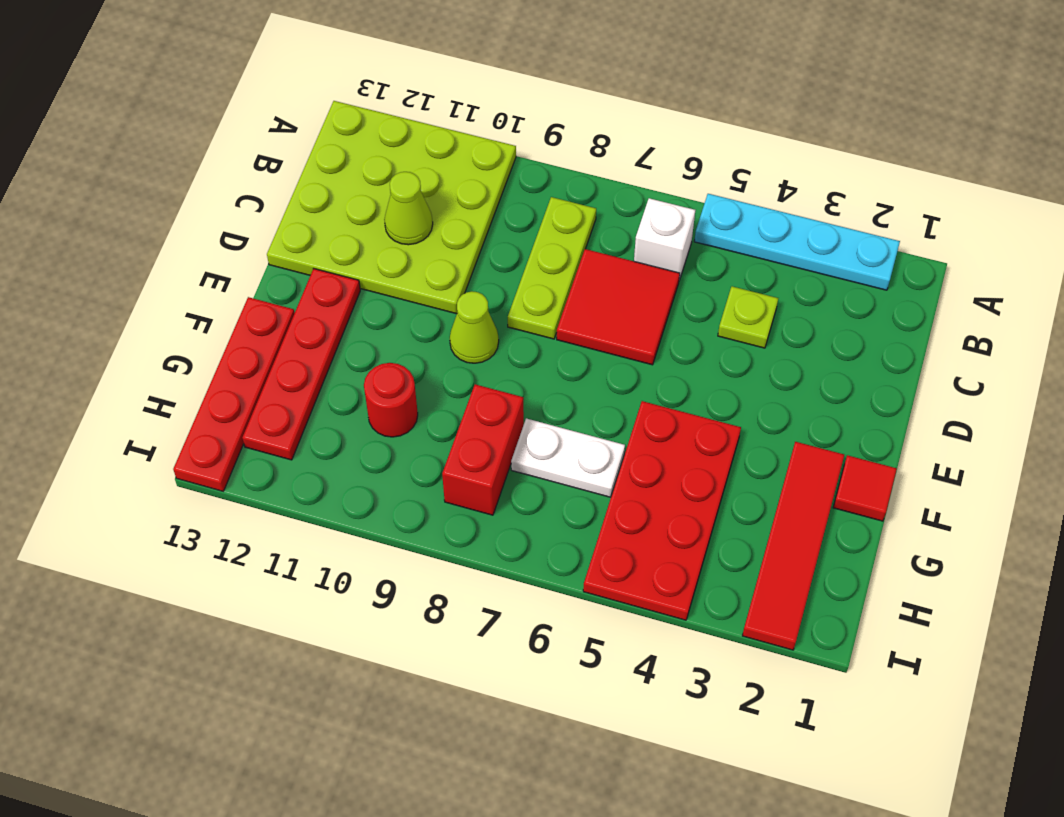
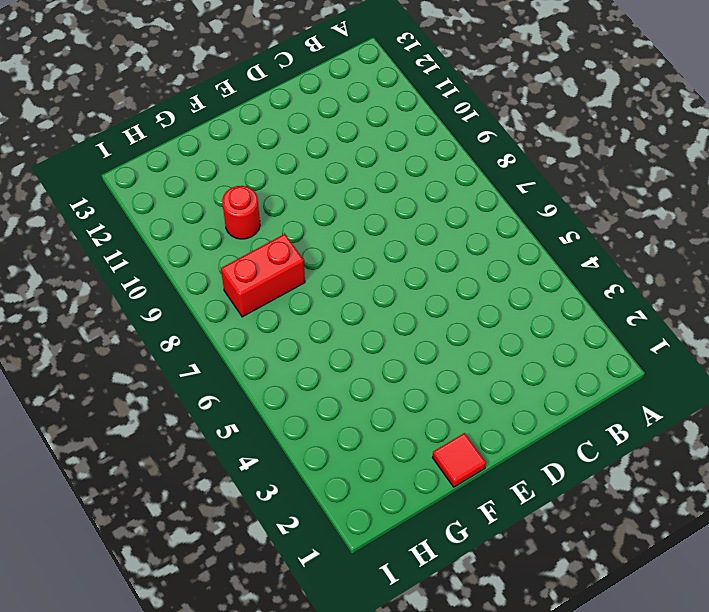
none -> cyan 1x4 plate [694,194,900,290]
none -> lime 4x4 plate [267,101,516,314]
none -> white 1x1 brick [634,198,695,280]

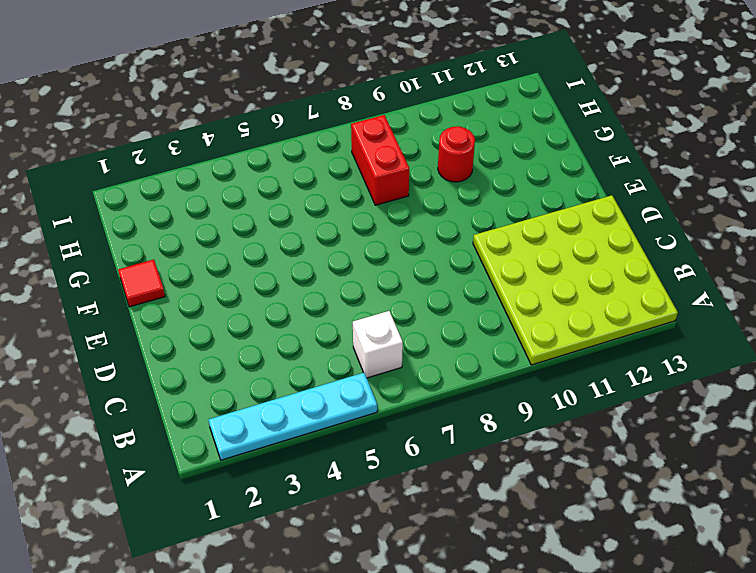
none -> lime 1x3 plate [508,197,596,339]
none -> lime 1x1 plate [718,286,778,348]
none -> red 2x2 tile [557,249,680,365]

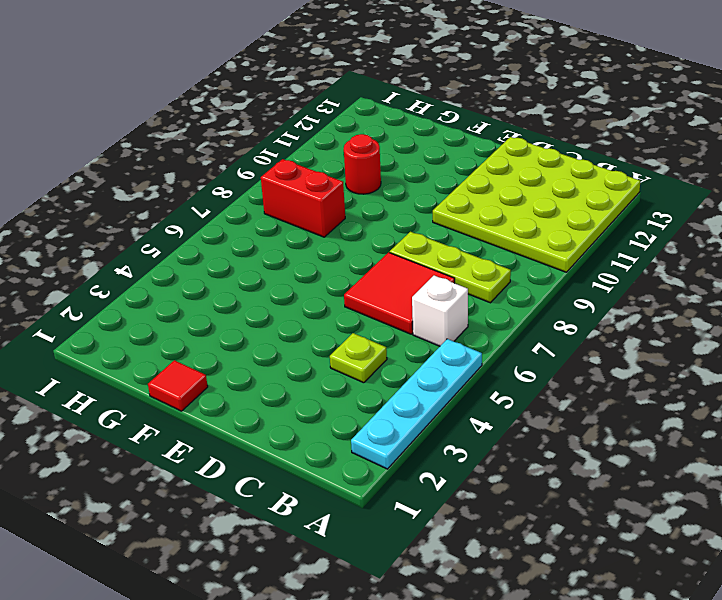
none -> lime 1x1 cone [450,291,499,363]
none -> red 1x4 plate [242,269,360,460]
none -> red 1x4 tile [742,442,844,650]

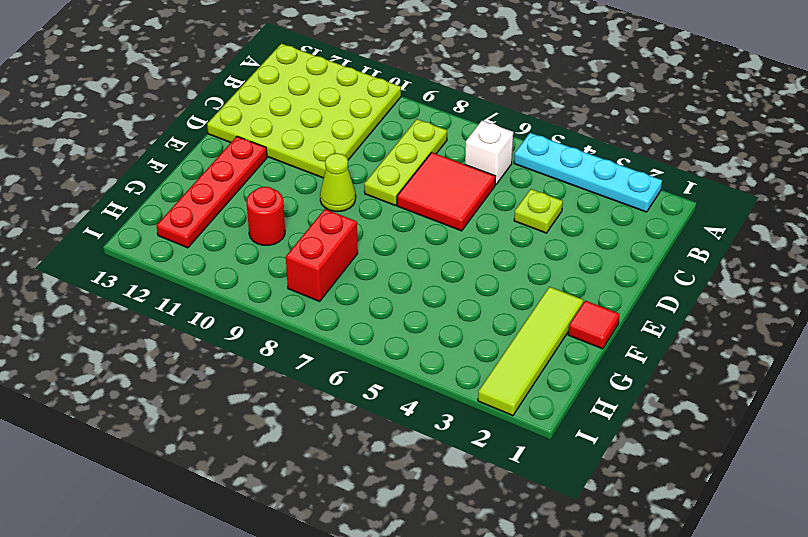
lime 1x4 tile [478,287,583,416] -> red 1x4 tile [742,442,844,650]
none -> red 2x4 plate [583,401,741,620]
none -> red 1x4 plate [173,297,294,491]
none -> white 1x2 plate [511,418,625,497]

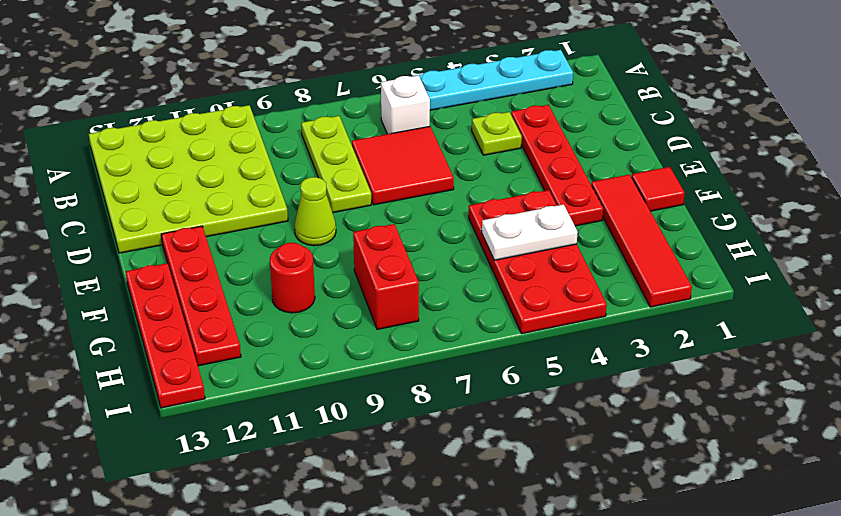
red 1x4 plate [511,105,603,226] -> none
white 1x2 plate [482,204,578,260] -> white 1x2 plate moved to [511,418,625,497]
none -> lime 1x1 cone [384,172,433,245]

